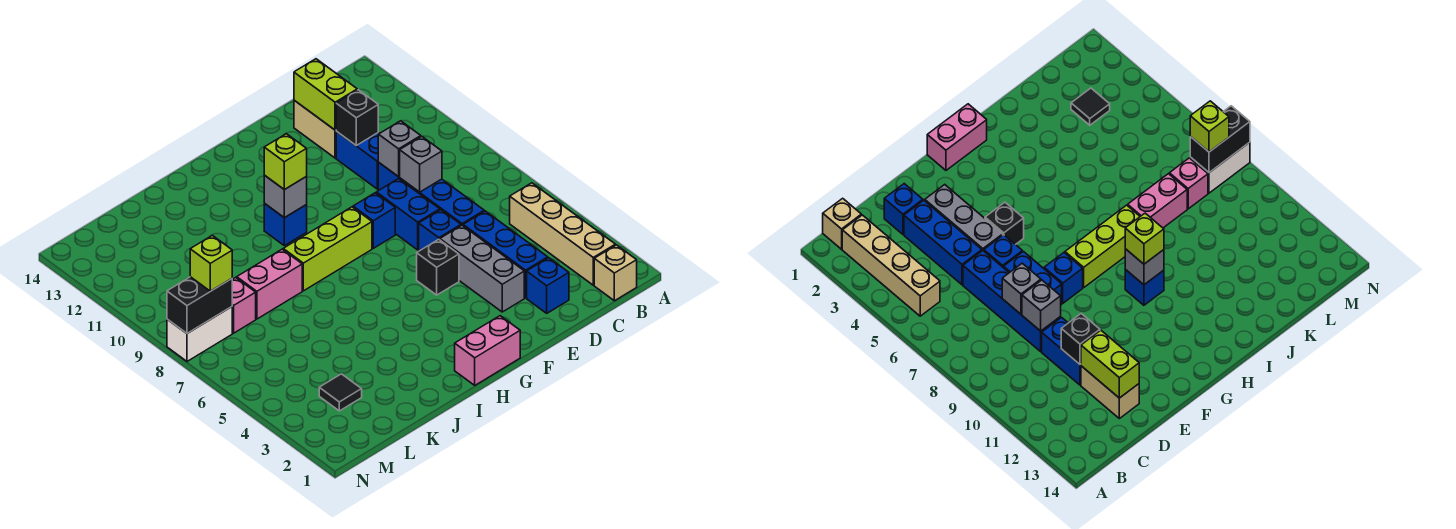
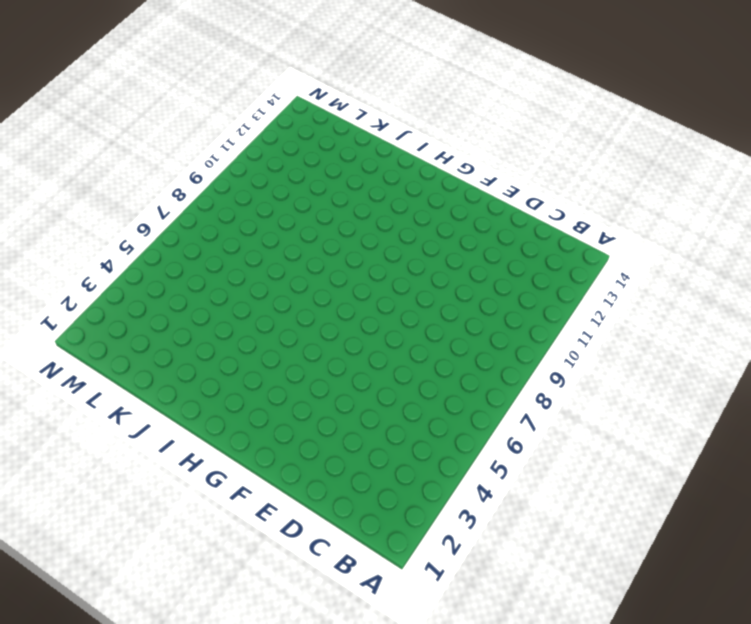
none -> tan 1x1 brick [594,245,637,301]
none -> tan 1x4 brick [510,183,615,285]
none -> blue 1x1 brick [527,258,569,313]

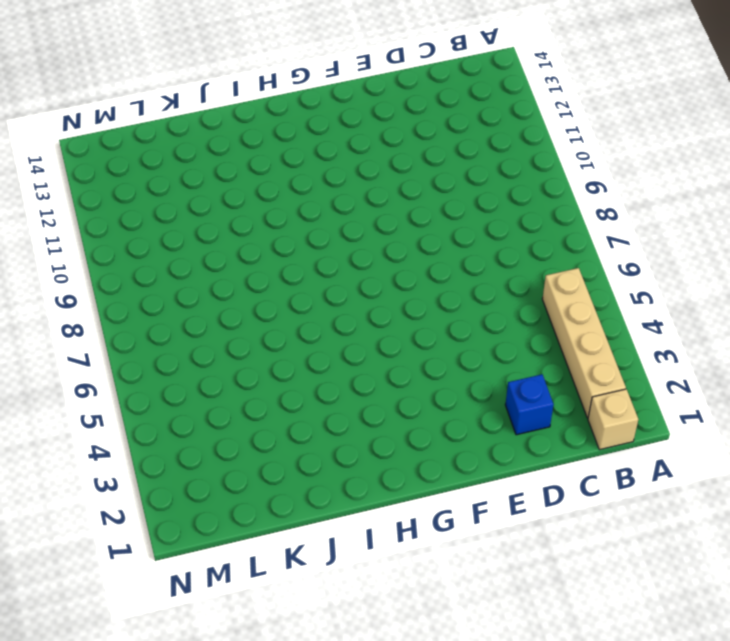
none -> blue 1x3 brick [463,211,548,298]
none -> blue 1x4 brick [378,163,484,225]
none -> blue 1x2 brick [336,131,379,189]

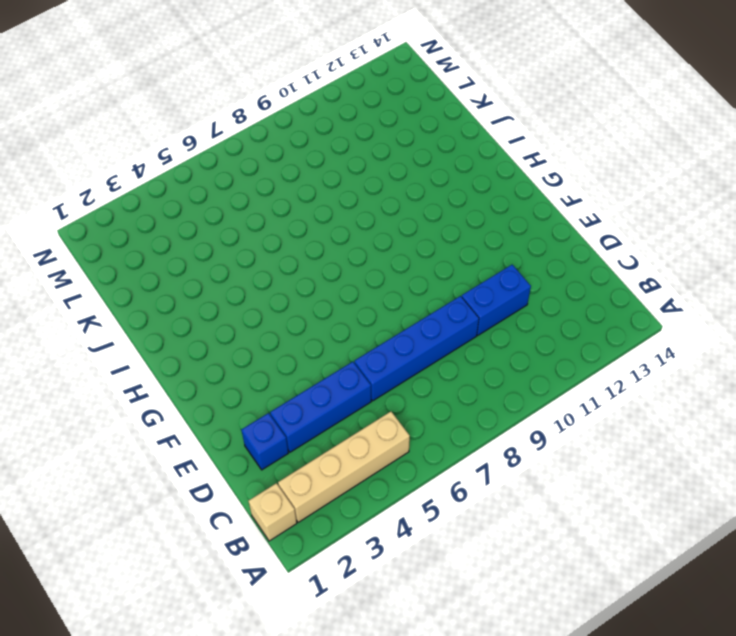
none -> tan 1x2 brick [294,100,336,158]
none -> grey 1x3 brick [440,225,524,312]
none -> blue 1x1 brick [419,210,461,251]

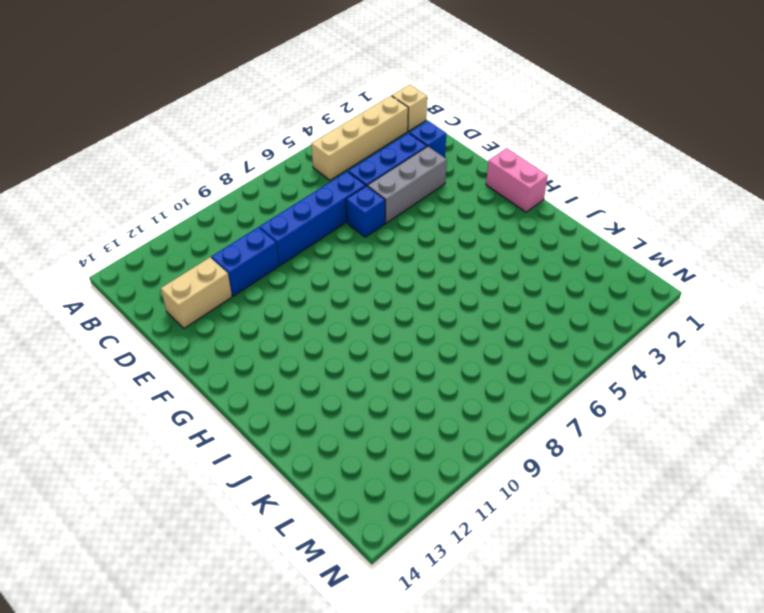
none -> blue 1x2 brick [376,179,440,250]
none -> black 1x1 brick [417,239,459,295]
none -> blue 1x1 brick [353,193,395,248]

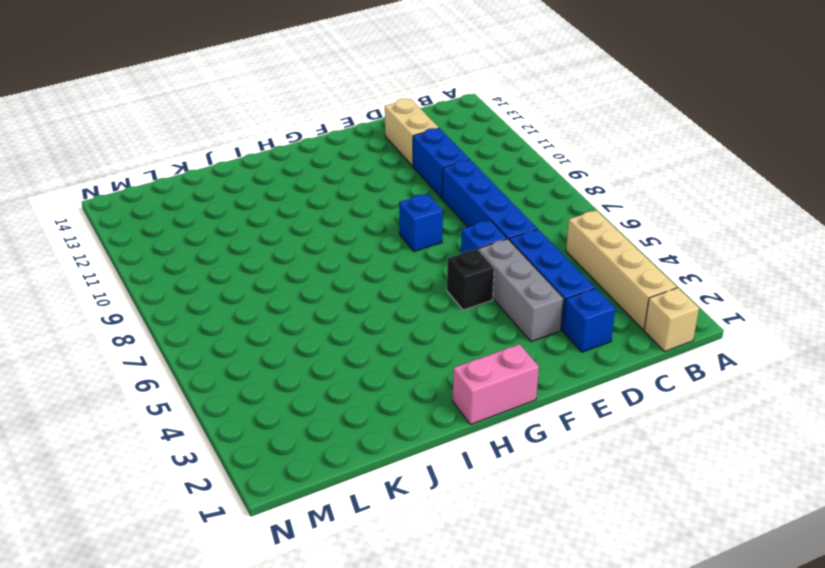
none -> blue 1x2 brick [376,179,440,250]
none -> lime 1x3 brick [283,207,372,291]
none -> blue 1x1 brick [264,203,307,246]

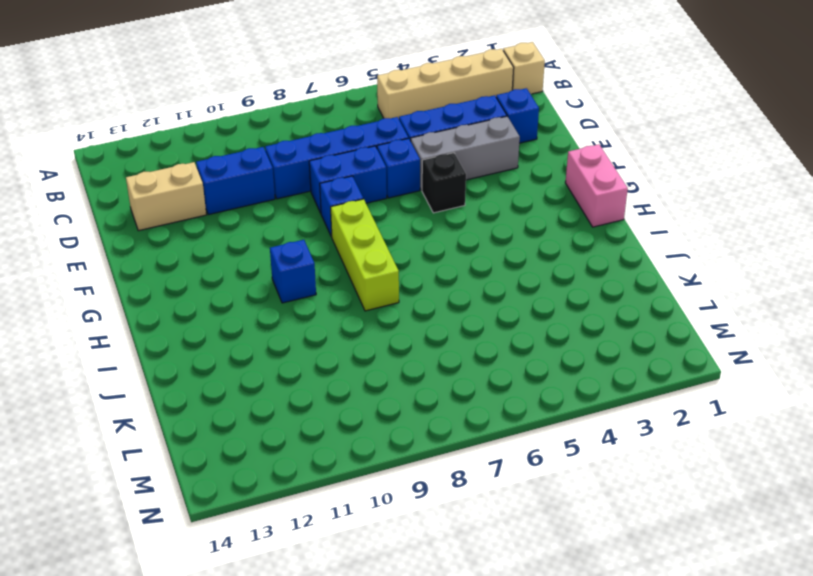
none -> pink 1x2 brick [237,249,302,319]
none -> black 1x1 tile [319,374,362,411]
none -> pink 1x1 brick [232,278,256,333]

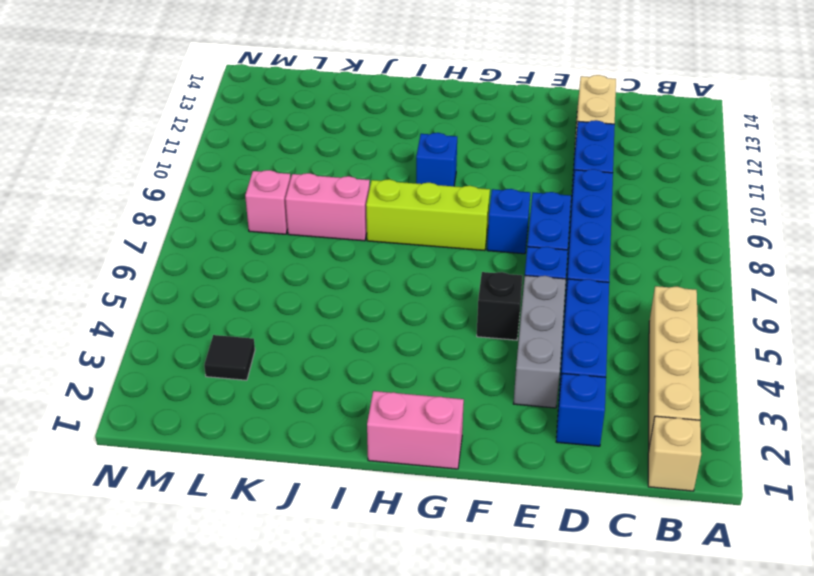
none -> white 1x2 brick [167,307,232,361]
none -> grey 1x1 brick [400,136,442,192]
none -> grey 1x1 brick [378,121,421,177]

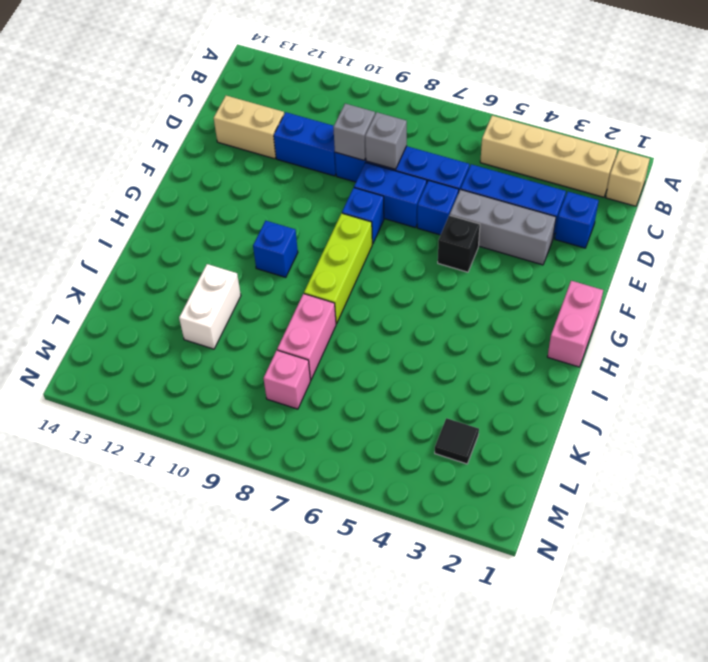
white 1x2 brick [179,264,241,349] -> white 1x2 brick moved to [167,307,232,361]
none -> black 1x1 brick [336,90,378,145]
none -> lime 1x2 brick [294,59,357,130]
none -> grey 1x1 brick [264,175,307,218]

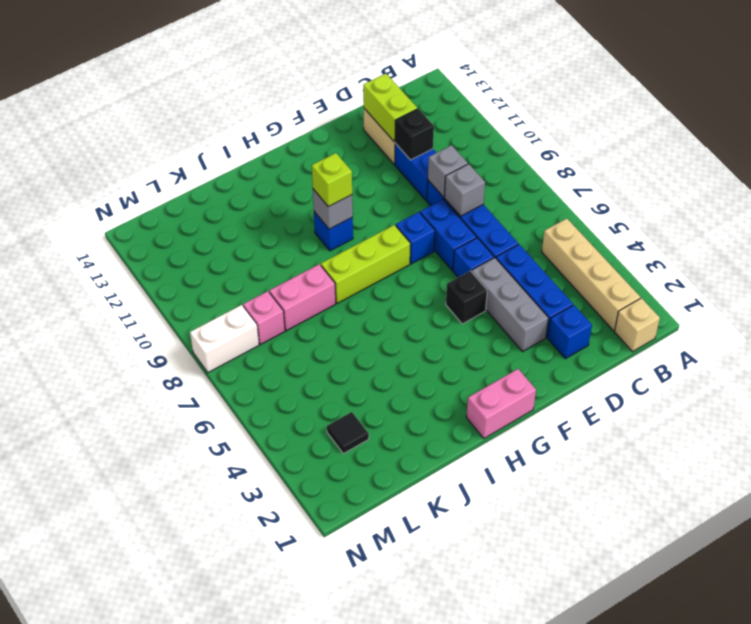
none -> black 1x2 brick [167,277,232,333]
none -> lime 1x1 brick [190,235,232,291]

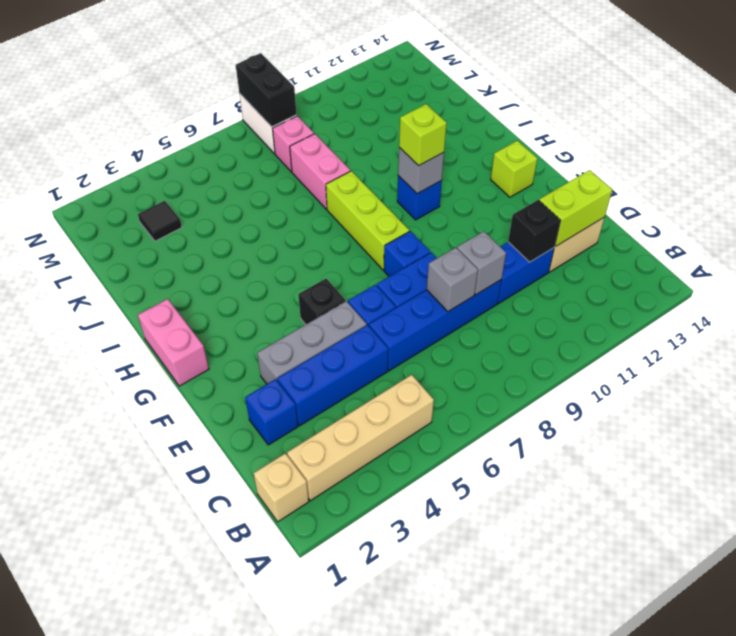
lime 1x1 brick [491,141,537,197] -> lime 1x1 brick moved to [190,235,232,291]

